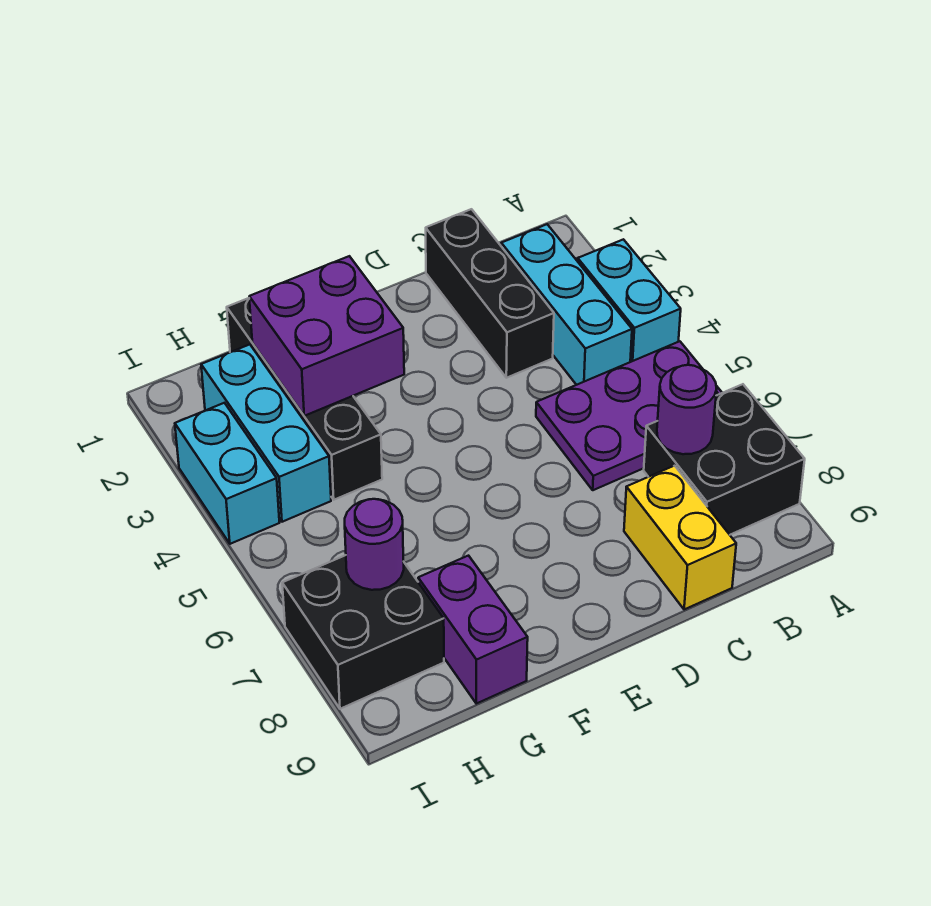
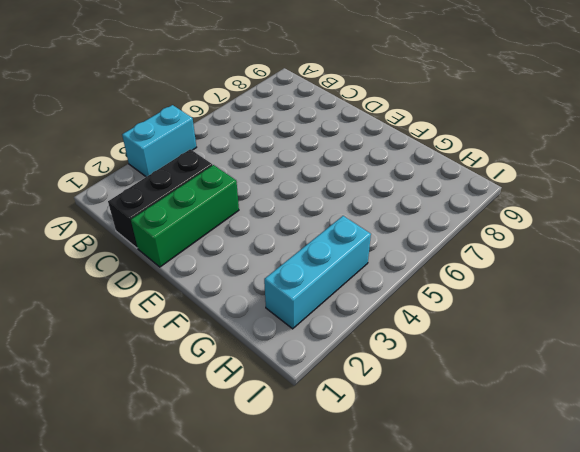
green 1x3 brick [131,165,239,267] -> none
none -> purple 2x3 plate [536,341,722,490]
none -> black 2x2 brick [644,384,805,535]
none -> cyan 1x3 brick [501,224,632,385]

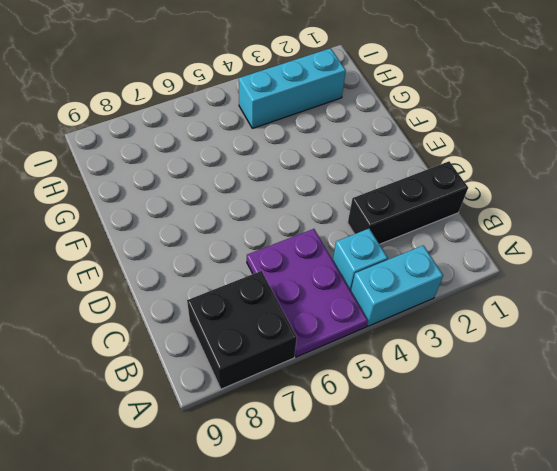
cyan 1x1 brick [333,228,388,291] -> cyan 1x3 brick [501,224,632,385]
none -> yellow 1x2 brick [624,466,736,610]
none -> black 1x4 brick [227,298,382,500]
none -> purple 1x2 brick [418,556,528,704]

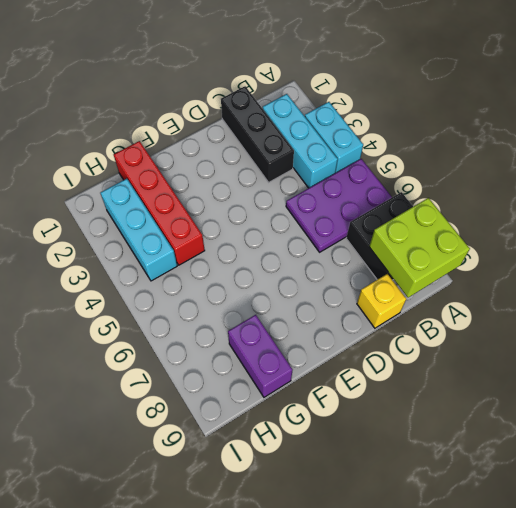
lime 2x2 brick [369,198,470,298] -> none
yellow 1x1 brick [357,274,406,328] -> yellow 1x2 brick [624,466,736,610]
red 1x4 brick [114,141,205,265] -> black 1x4 brick [227,298,382,500]
none -> black 2x2 brick [282,555,444,709]
none -> cyan 1x2 brick [175,403,279,544]
none -> purple 1x1 round brick [657,365,716,454]

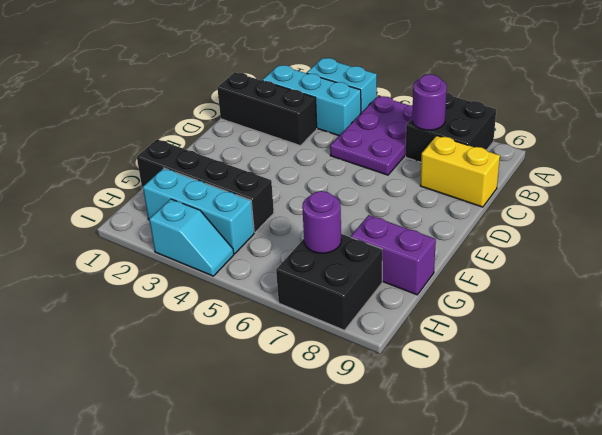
cyan 1x2 slope [149,199,234,276] -> cyan 1x2 brick [175,403,279,544]
none -> purple 2x2 brick [249,256,404,416]

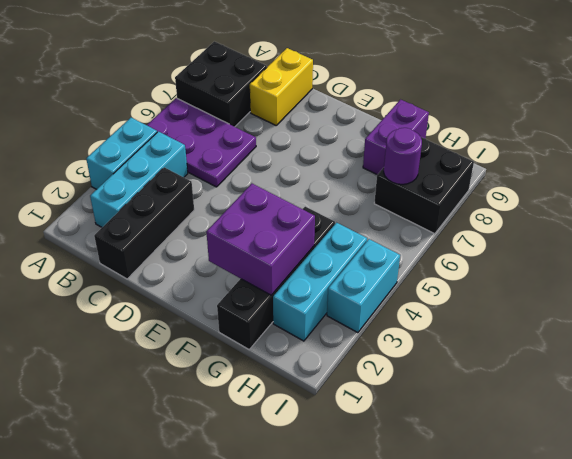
none -> purple 1x1 round brick [657,365,716,454]

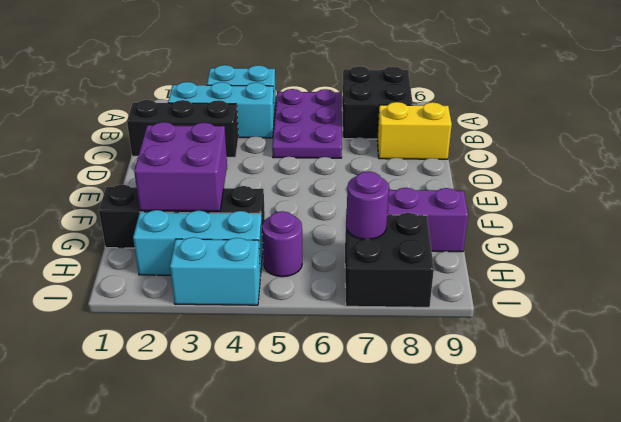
purple 1x1 round brick [262,211,302,277] -> purple 1x1 round brick moved to [657,365,716,454]

